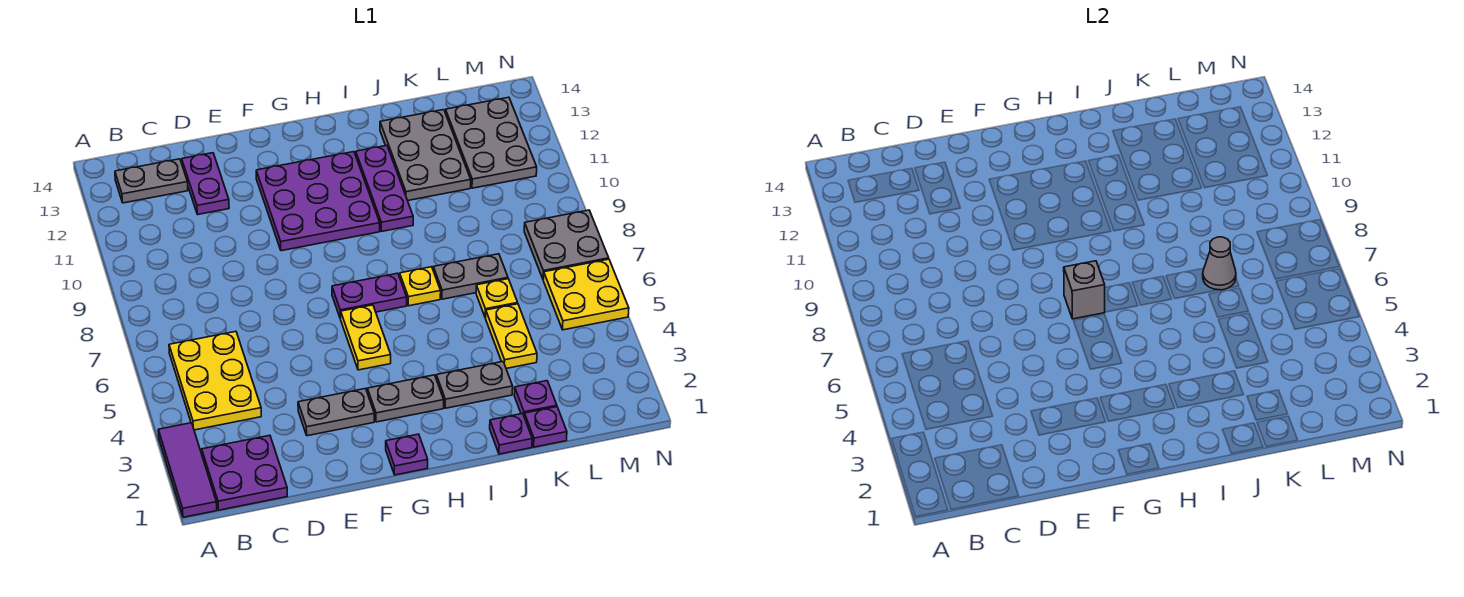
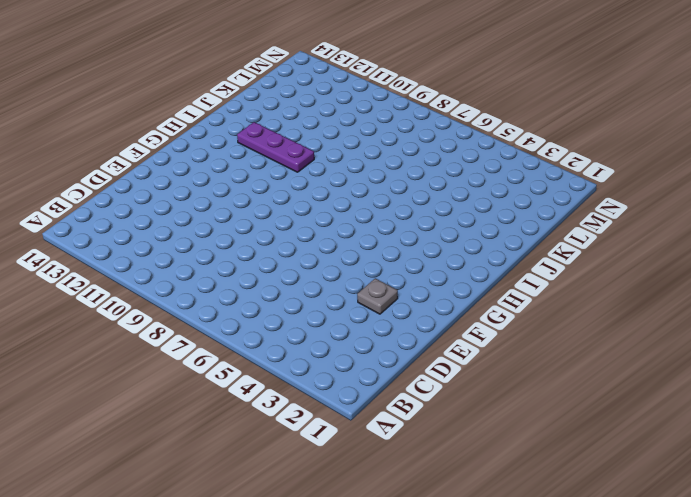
grey 1x1 plate [357,278,398,314] -> grey 1x2 plate [298,389,374,436]
none -> purple 1x3 tile [158,423,217,517]
none -> purple 2x2 plate [202,435,287,510]
none -> yellow 2x3 plate [169,332,261,430]

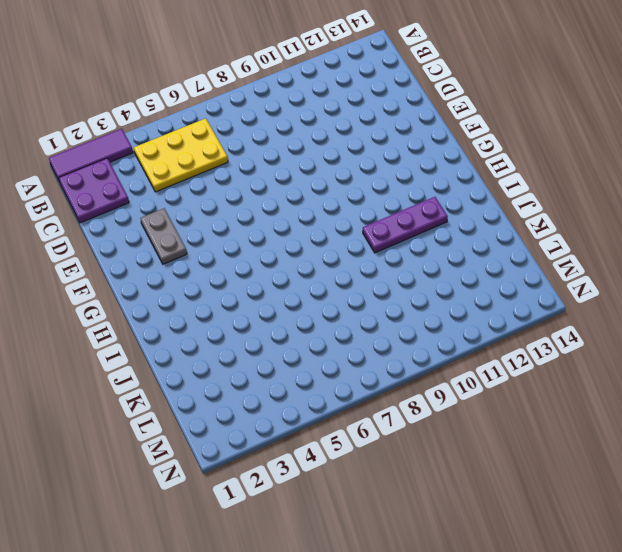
none -> grey 1x2 plate [115,159,188,203]
none -> purple 1x2 plate [182,153,229,214]
none -> purple 3x3 plate [256,152,380,251]

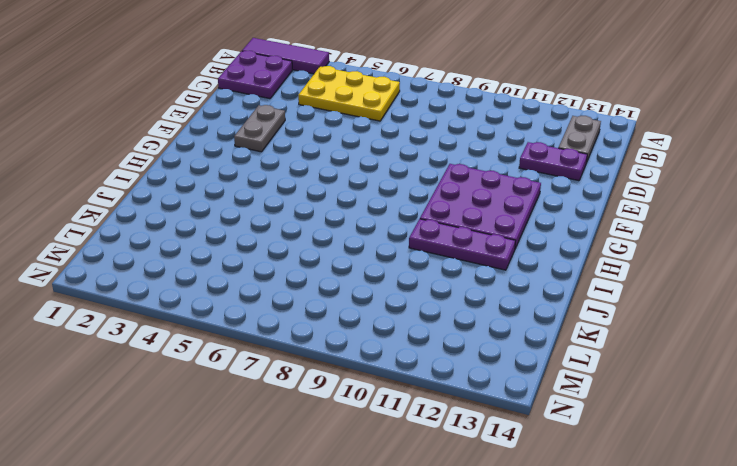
none -> purple 1x1 plate [386,434,428,475]
none -> grey 1x2 plate [367,375,444,422]
none -> yellow 1x2 plate [341,305,391,370]

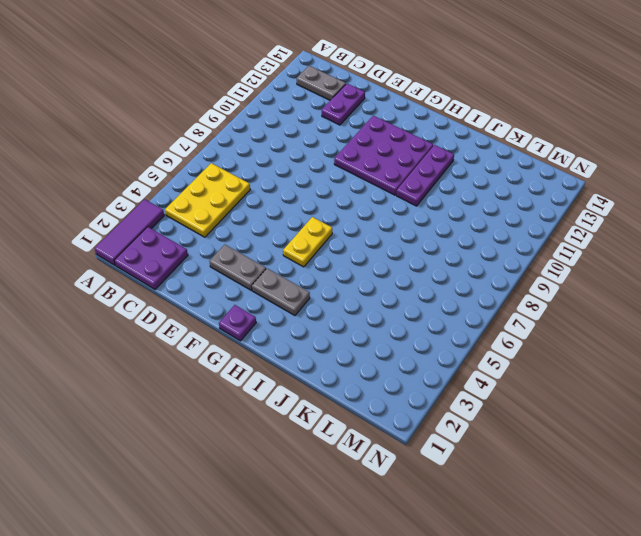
none -> purple 1x2 plate [332,273,407,319]
none -> grey 1x2 plate [436,362,513,408]
none -> yellow 1x1 plate [400,267,441,306]

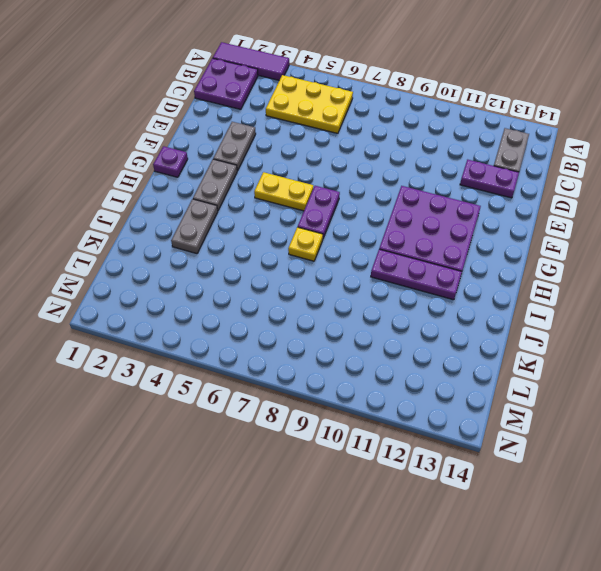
none -> purple 1x1 plate [490,414,532,454]
none -> grey 1x2 plate [433,254,508,299]
none -> grey 2x3 plate [380,110,471,201]

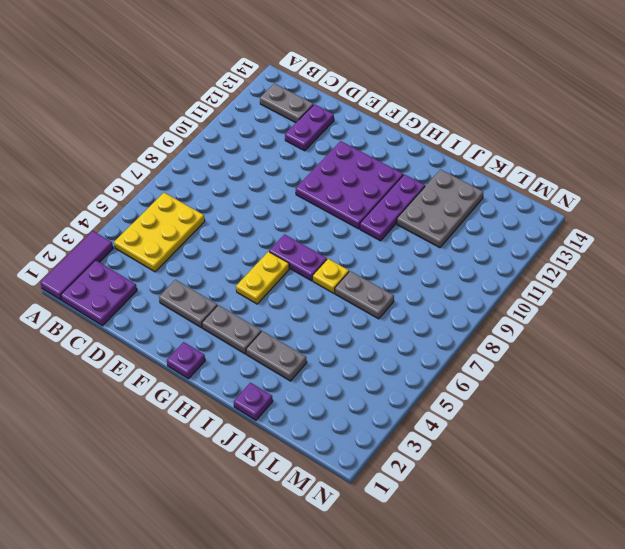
none -> purple 1x1 plate [524,407,567,447]
none -> purple 1x1 plate [514,381,557,415]
none -> yellow 1x2 plate [486,304,537,368]

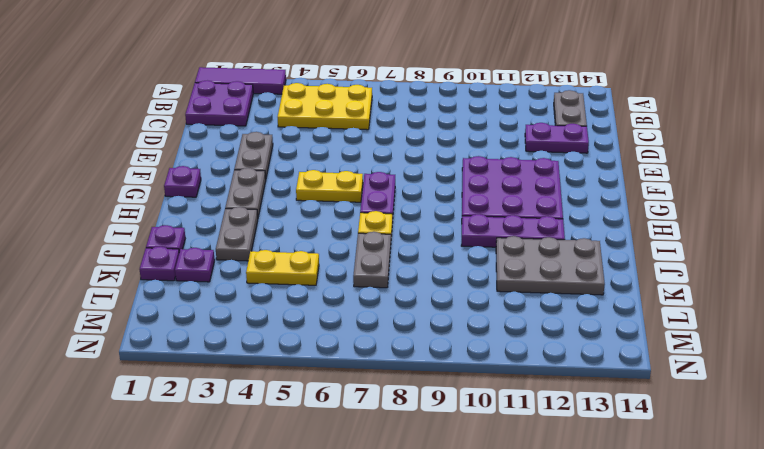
none -> yellow 1x1 plate [476,279,518,318]
none -> grey 2x3 plate [446,97,537,188]
none -> yellow 2x2 plate [543,259,629,330]

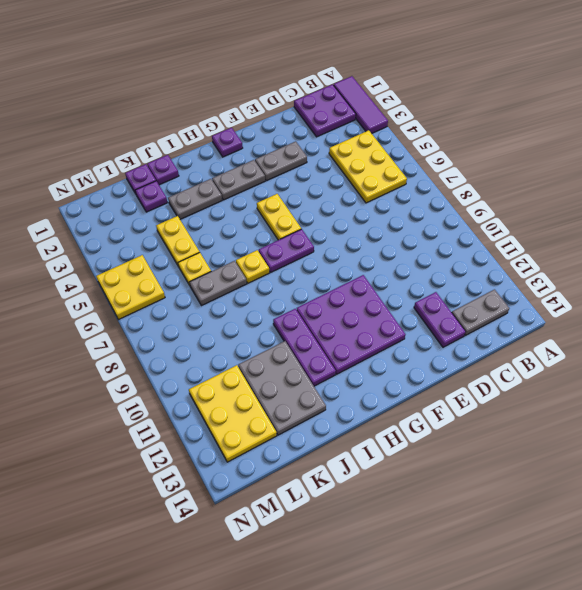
yellow 2x3 plate [189,365,277,462] -> grey 2x3 plate [446,97,537,188]
none -> grey 2x2 plate [524,210,609,279]
none -> grey 1x1 brick [1064,261,1105,319]
none -> grey 1x1 cone [1203,237,1236,290]

